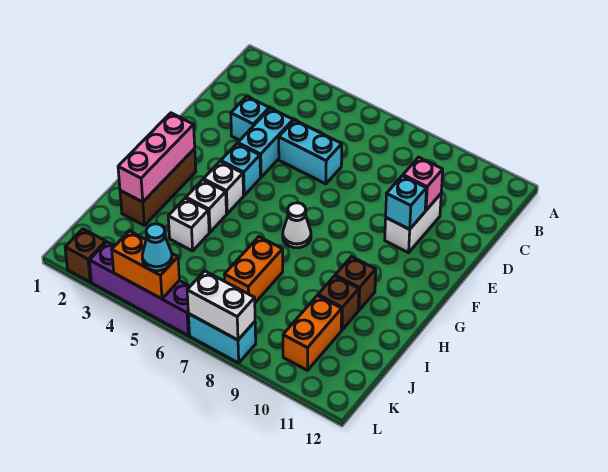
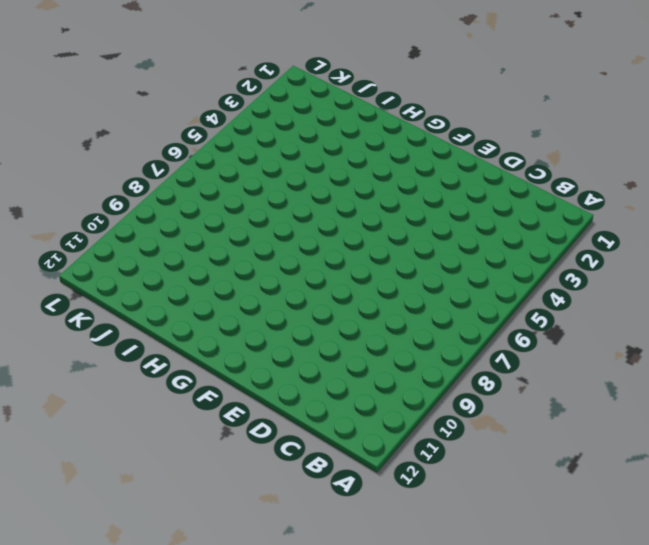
none -> cyan 1x1 brick [231,96,269,140]
none -> cyan 1x2 brick [238,108,293,177]
none -> cyan 1x2 brick [279,120,342,184]

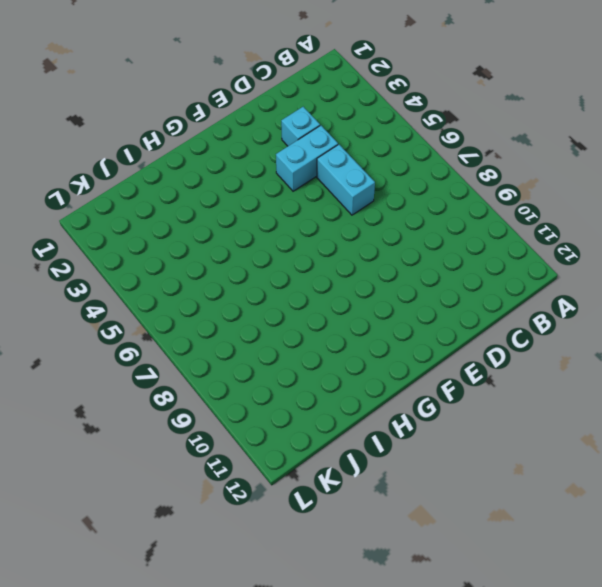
none -> white 1x2 brick [385,194,441,253]
none -> cyan 1x1 brick [221,143,260,195]
none -> brown 1x3 brick [120,149,196,225]

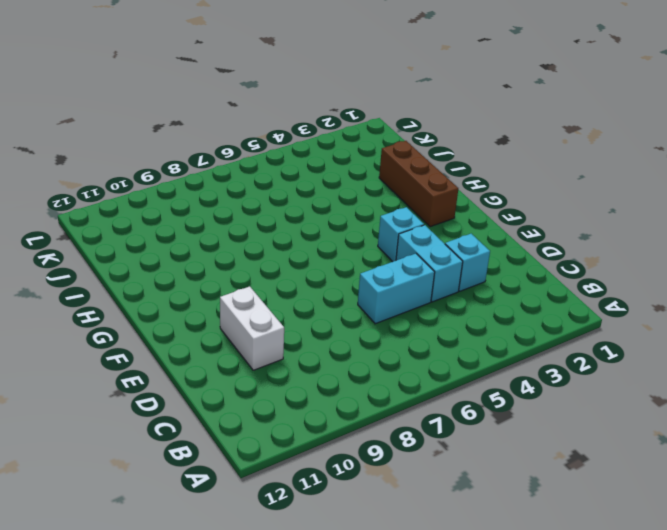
none -> white 1x1 brick [203,162,244,214]
none -> white 1x1 cone [283,203,311,248]
none -> white 1x1 brick [186,180,227,232]

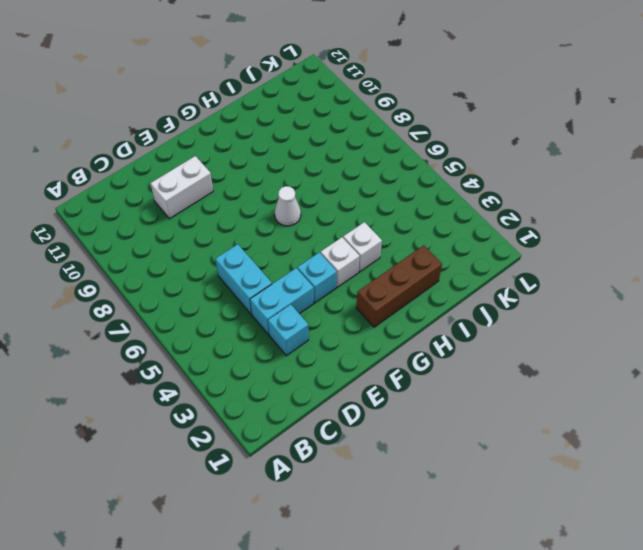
none -> brown 1x1 brick [335,257,376,310]
none -> white 1x1 brick [168,198,209,251]
none -> orange 1x2 brick [224,237,283,303]

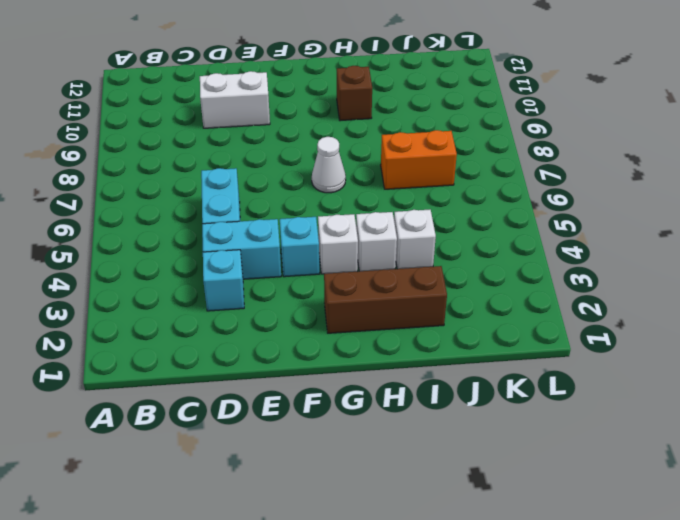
none -> brown 1x1 brick [318,276,359,330]
none -> orange 1x2 brick [283,296,342,370]
none -> brown 1x1 brick [65,229,106,282]

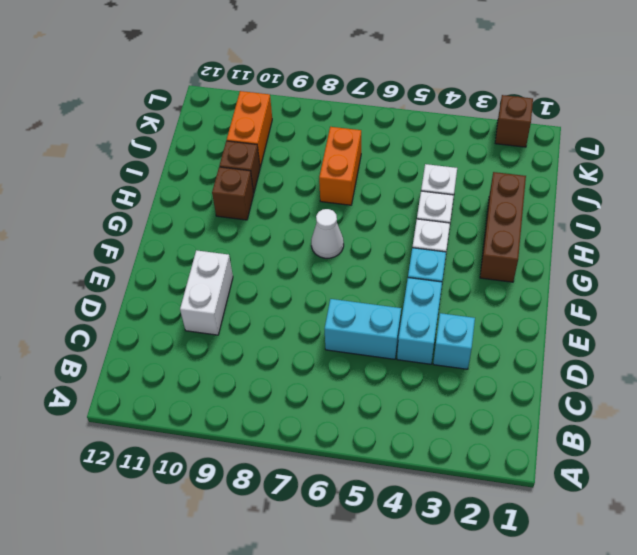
none -> purple 1x4 brick [89,242,190,335]
none -> cyan 1x2 brick [188,314,256,363]
none -> pink 1x1 brick [403,157,443,210]

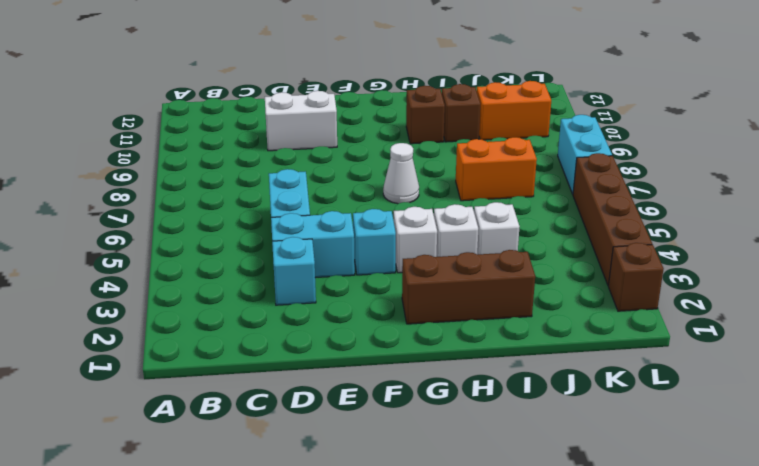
brown 1x4 brick [573,153,652,286] -> purple 1x4 brick [89,242,190,335]
none -> pink 1x1 brick [403,157,443,210]
none -> cyan 1x1 brick [386,176,426,229]
none -> pink 1x3 brick [118,113,195,202]

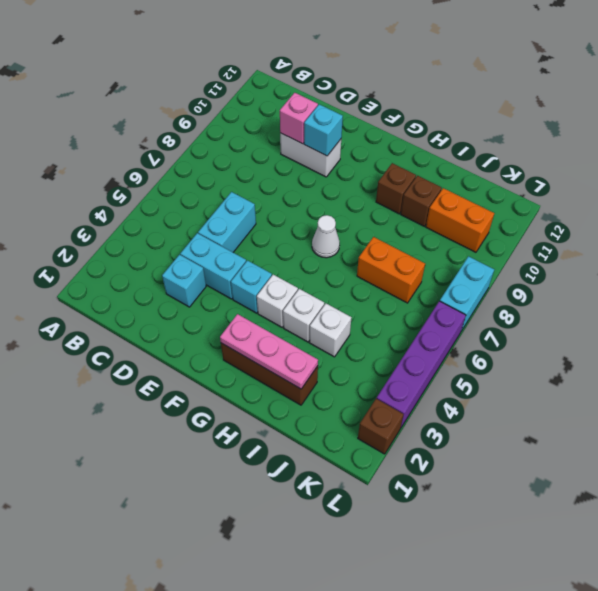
pink 1x3 plate [220,314,318,389] -> pink 1x3 brick [118,113,195,202]
none -> orange 1x2 brick [112,231,179,299]
none -> white 1x2 brick [187,271,255,340]
none -> cyan 1x1 cone [142,224,172,271]

